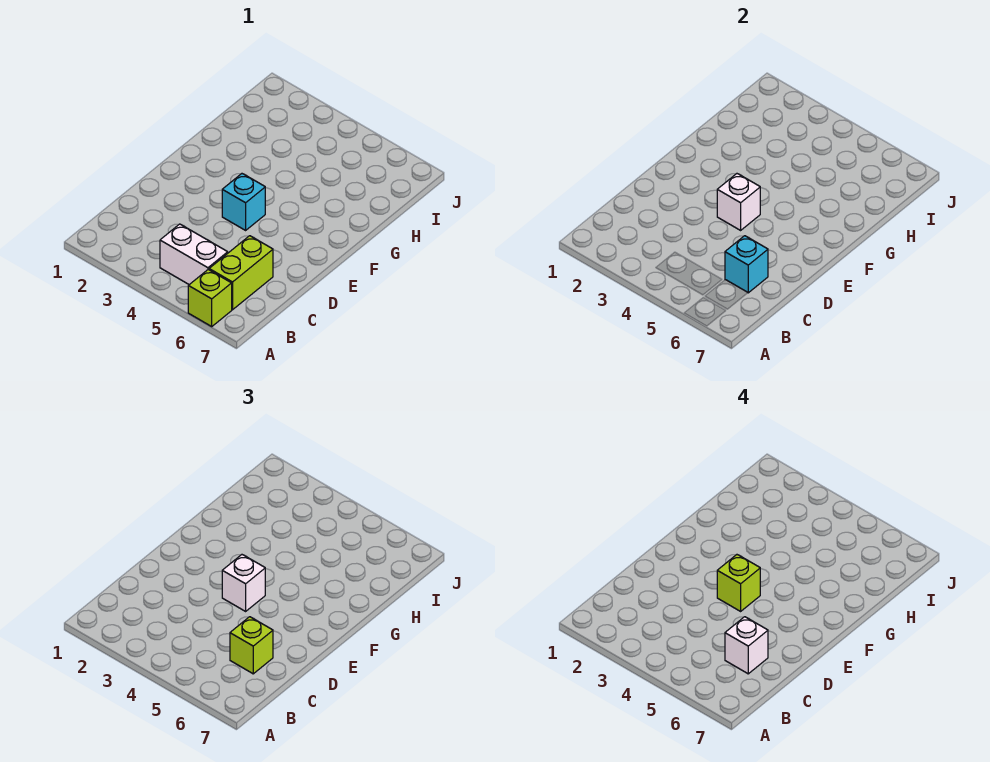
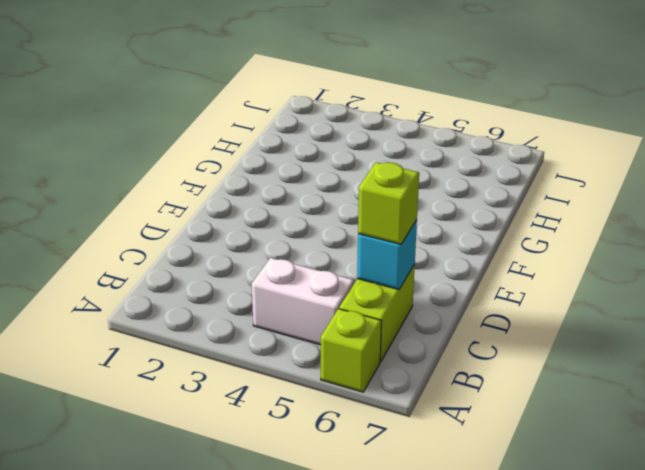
none -> cyan 1x1 brick [222,174,265,230]
none -> white 1x1 brick [717,174,760,230]

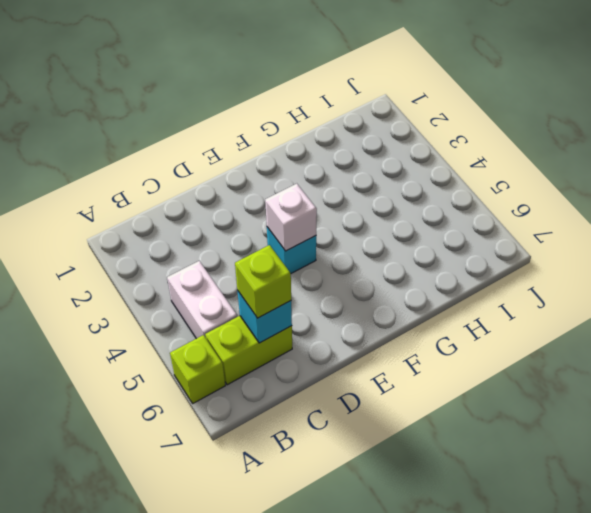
none -> white 1x1 brick [222,555,265,611]
none -> white 1x1 brick [725,617,768,674]

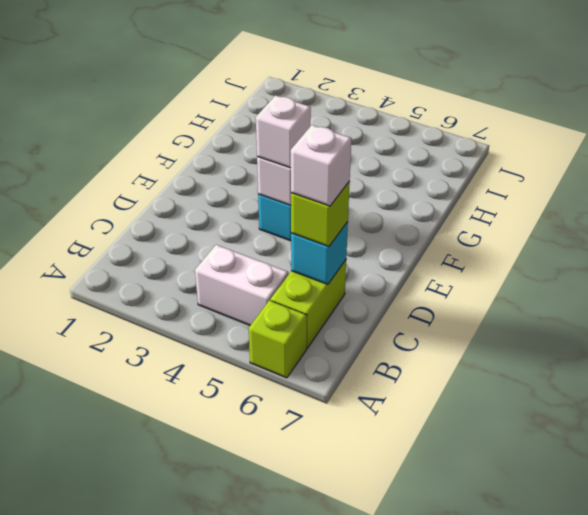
none -> lime 1x1 brick [717,555,760,611]

